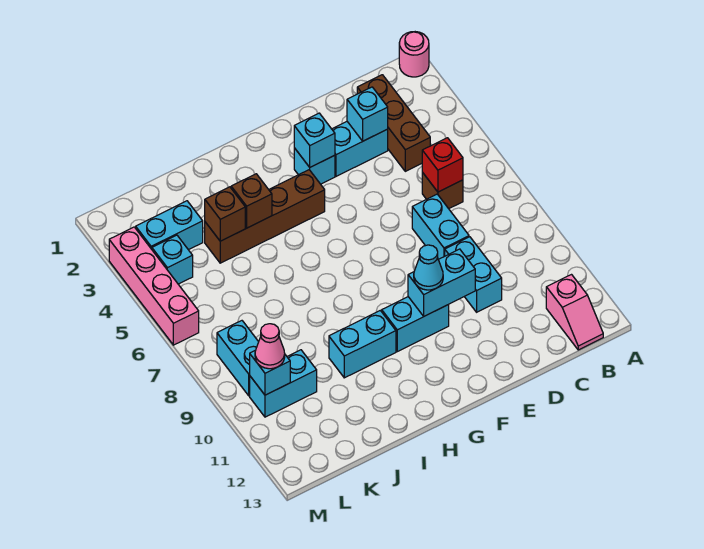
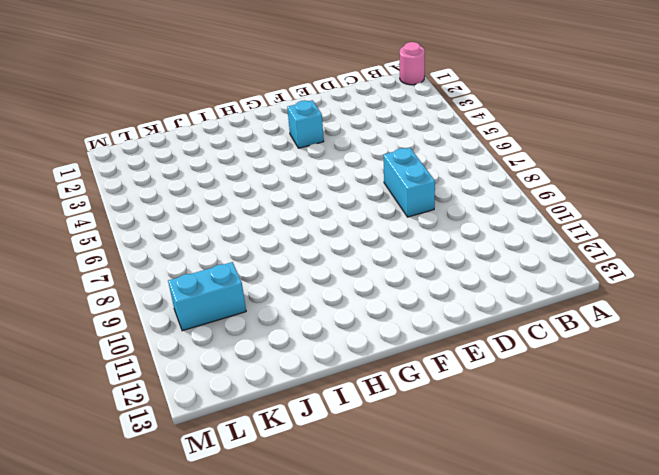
none -> pink 1x2 slope [546,275,603,350]
none -> brown 1x3 brick [357,75,430,171]
none -> brown 1x1 brick [422,172,463,209]

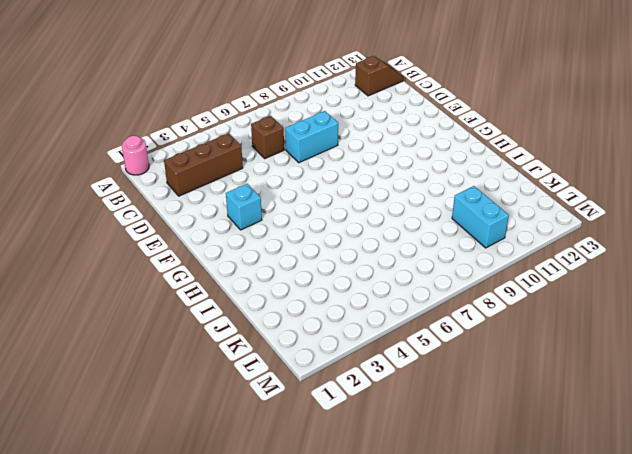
brown 1x2 slope [355,56,404,96] -> pink 1x2 slope [546,275,603,350]
none -> cyan 1x2 brick [332,122,388,176]
none -> cyan 1x2 brick [445,237,502,312]
none -> cyan 1x2 brick [382,297,449,352]

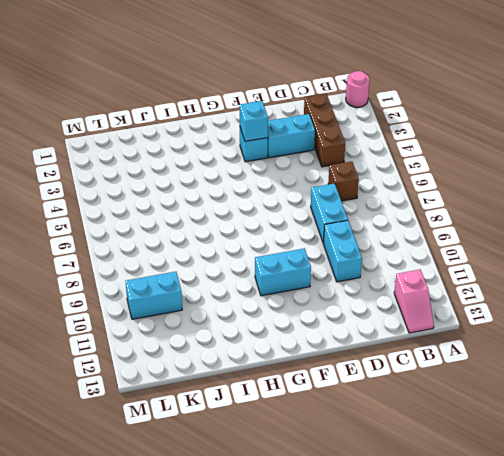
none -> brown 1x4 brick [205,170,325,263]
none -> cyan 1x2 brick [329,311,396,378]
none -> cyan 1x2 brick [136,201,203,250]

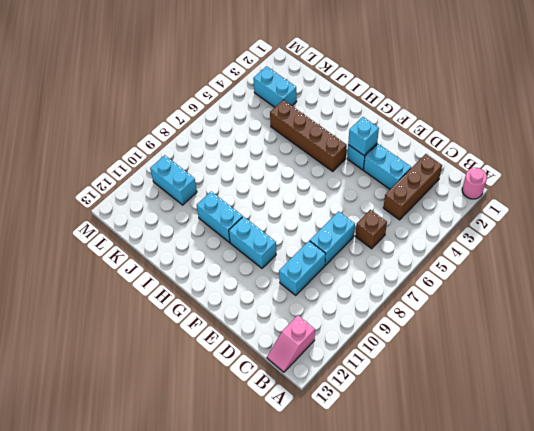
none -> cyan 1x1 brick [152,235,193,284]
none -> cyan 1x2 brick [217,321,259,396]
none -> pink 1x4 brick [109,227,199,345]

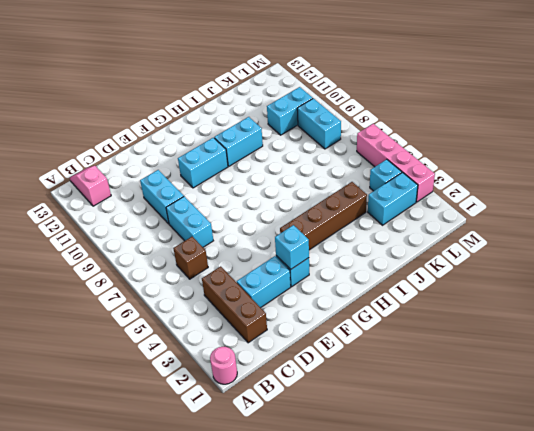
none -> red 1x1 brick [422,138,463,192]
none -> cyan 1x1 brick [347,87,388,141]
none -> cyan 1x2 brick [408,249,475,316]

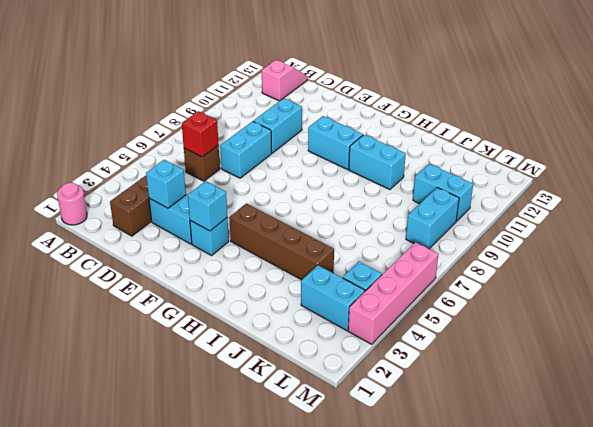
none -> cyan 1x2 brick [408,249,475,316]
none -> brown 1x1 brick [231,174,272,228]
none -> brown 1x1 brick [205,187,245,241]

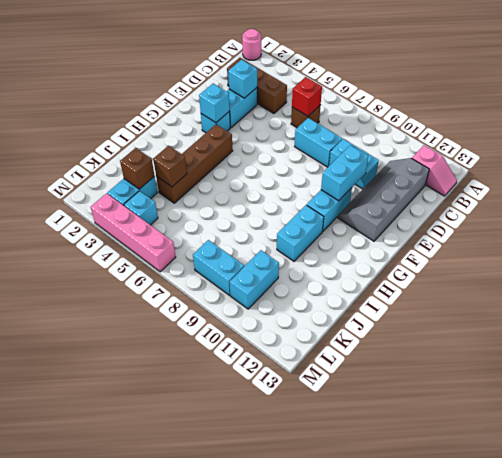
grey 2x4 slope [338,158,429,241] -> none
brown 1x1 brick [120,148,155,189] -> brown 1x1 brick moved to [231,174,272,228]
none -> cyan 1x1 brick [250,350,290,395]
none -> cyan 1x1 cone [414,245,443,290]
none -> pink 1x1 cone [255,324,285,369]

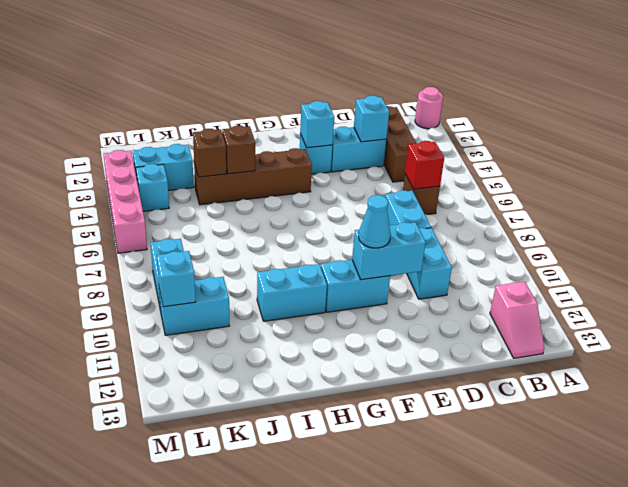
none -> pink 1x1 cone [255,324,285,369]

